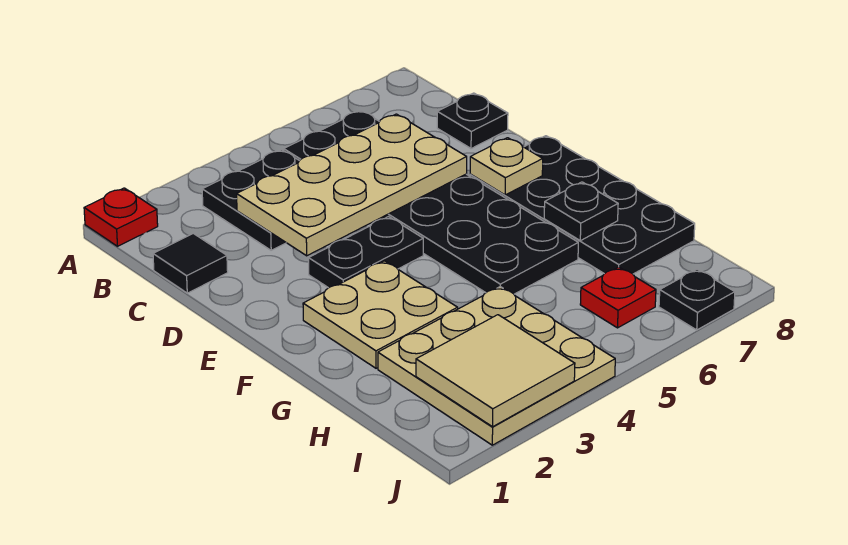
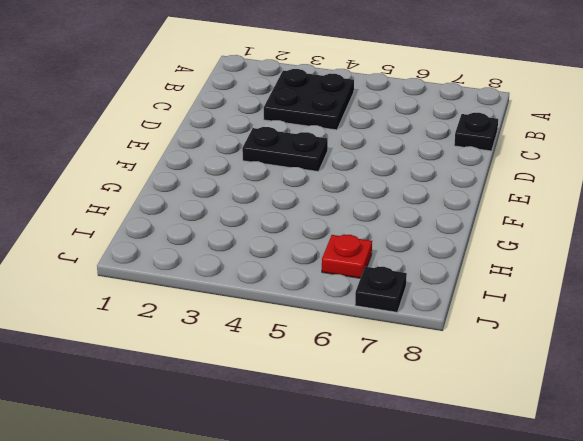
none -> red 1x1 plate [84,188,158,246]
none -> black 2x6 plate [284,111,578,294]
none -> black 1x1 tile [153,233,228,293]

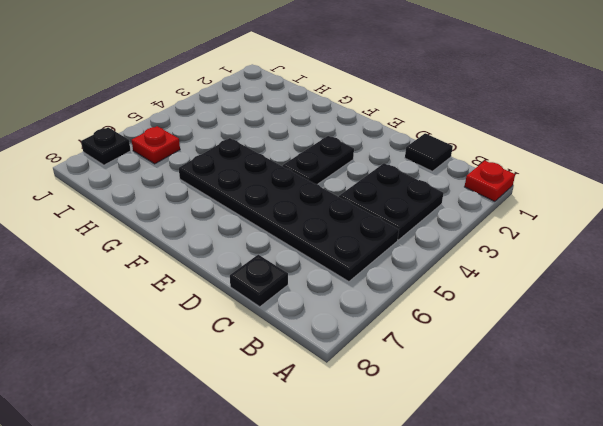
none -> black 2x4 plate [470,136,695,274]
none -> tan 2x2 plate [303,261,458,368]
none -> tan 3x3 plate [378,287,615,445]

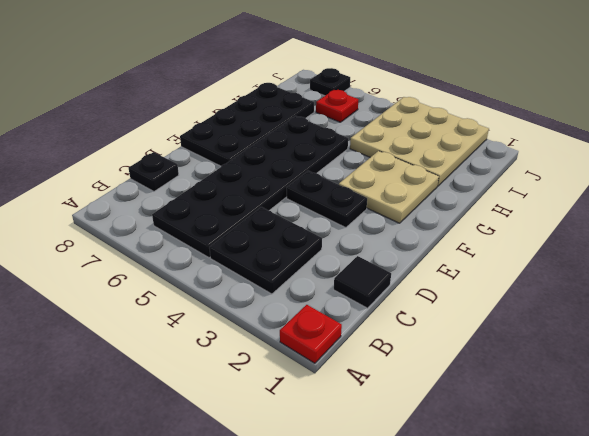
none -> tan 2x4 plate [237,114,467,256]
none -> tan 1x1 plate [470,138,543,195]
none -> black 1x1 plate [544,182,618,241]

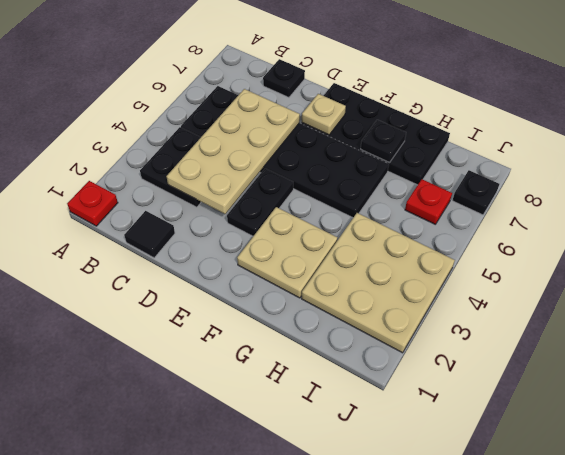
none -> tan 2x2 tile [416,315,575,427]

